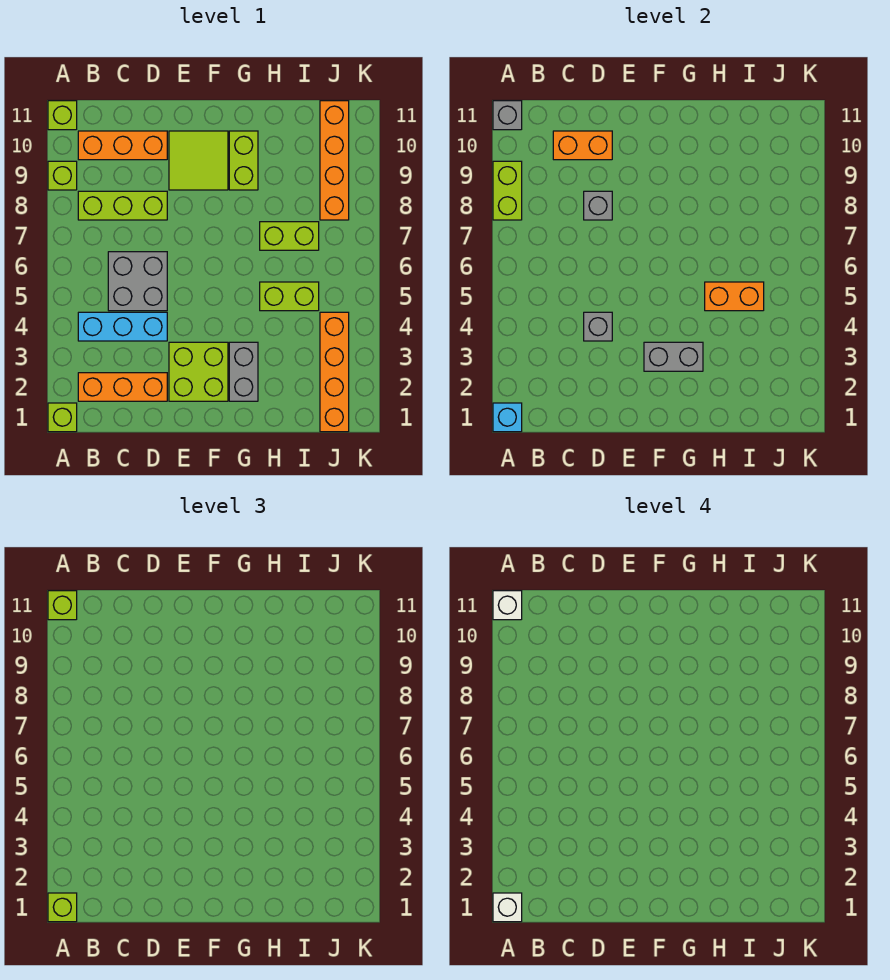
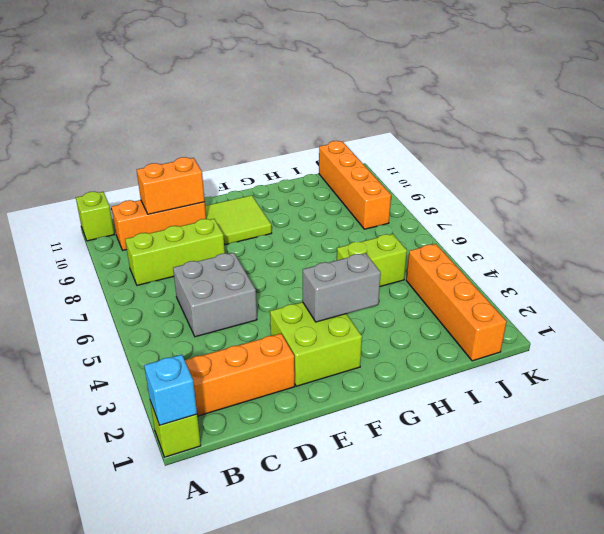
none -> lime 1x1 brick [48,161,77,190]
none -> cyan 1x3 brick [78,312,167,341]
none -> grey 1x2 brick [229,342,258,401]

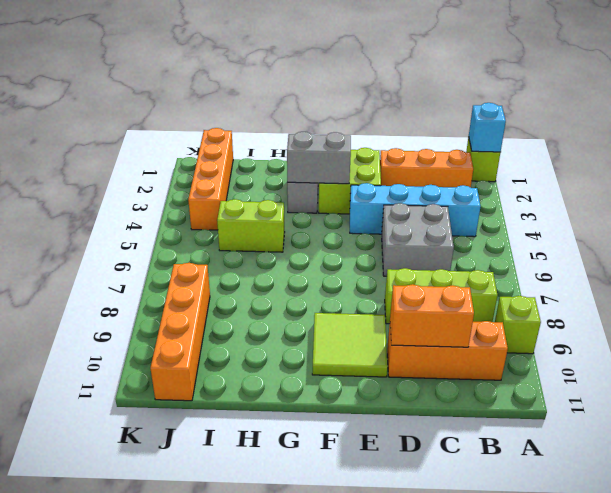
cyan 1x4 brick [350,183,481,237] -> cyan 1x3 brick [78,312,167,341]
none -> lime 1x1 brick [48,101,77,130]
none -> lime 1x2 brick [229,131,258,190]
none -> lime 1x2 brick [260,222,319,250]

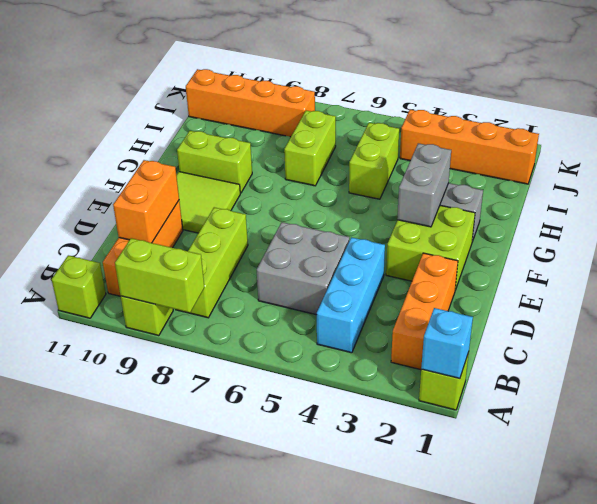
none -> grey 1x1 brick [493,101,522,130]
none -> grey 1x1 brick [584,312,612,341]
none -> grey 1x1 brick [584,191,612,220]

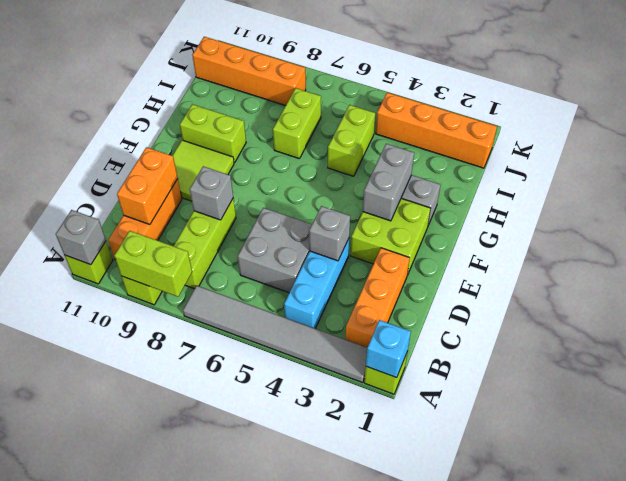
grey 1x6 tile [183,286,367,383] -> none
none -> orange 1x2 brick [705,282,764,311]
none -> lime 1x1 brick [48,893,77,922]
none -> lime 1x1 brick [48,591,77,620]

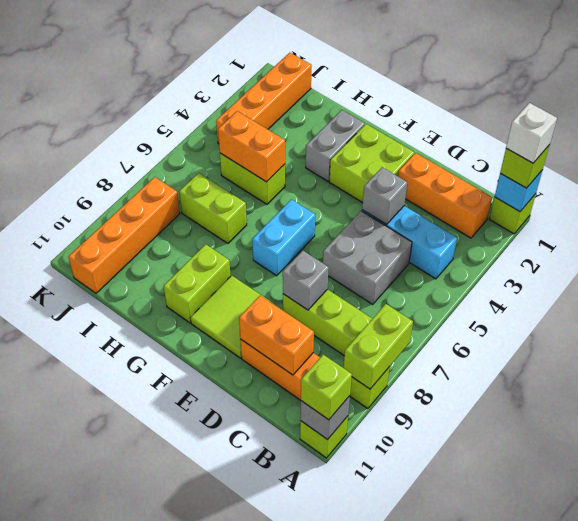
cyan 1x2 brick [252,199,315,276] -> none
none -> grey 1x2 brick [644,342,703,371]
none -> white 1x1 brick [493,591,522,620]

